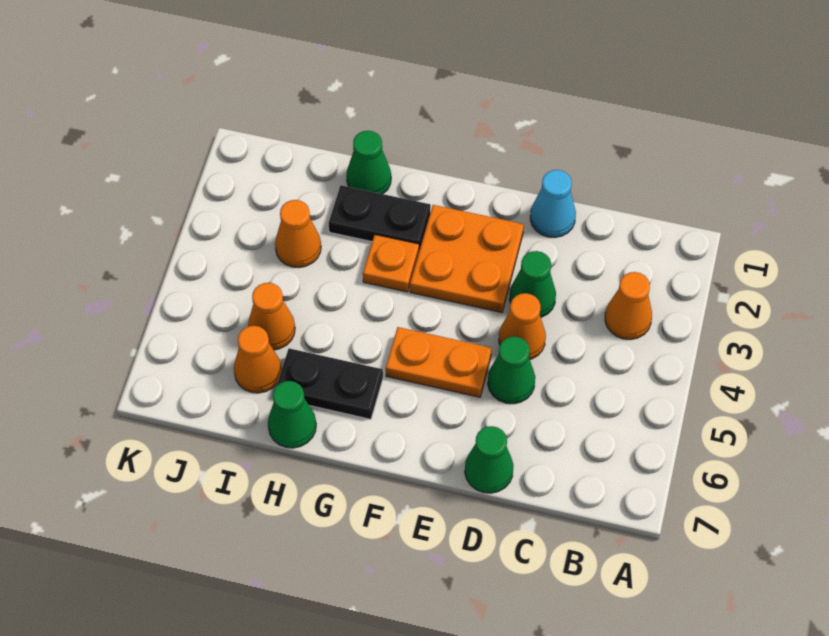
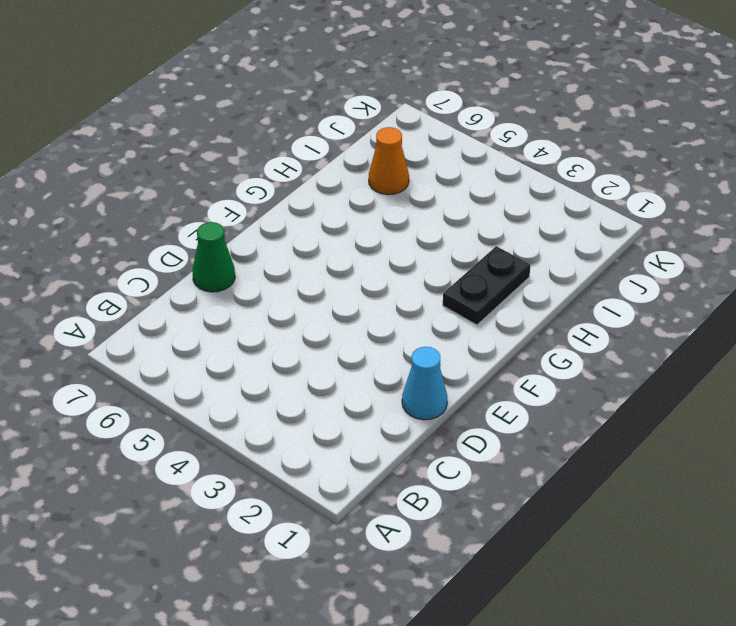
none -> orange 1x1 cone [605,272,652,340]
none -> green 1x1 cone [509,251,556,317]
none -> orange 1x1 cone [499,293,546,359]

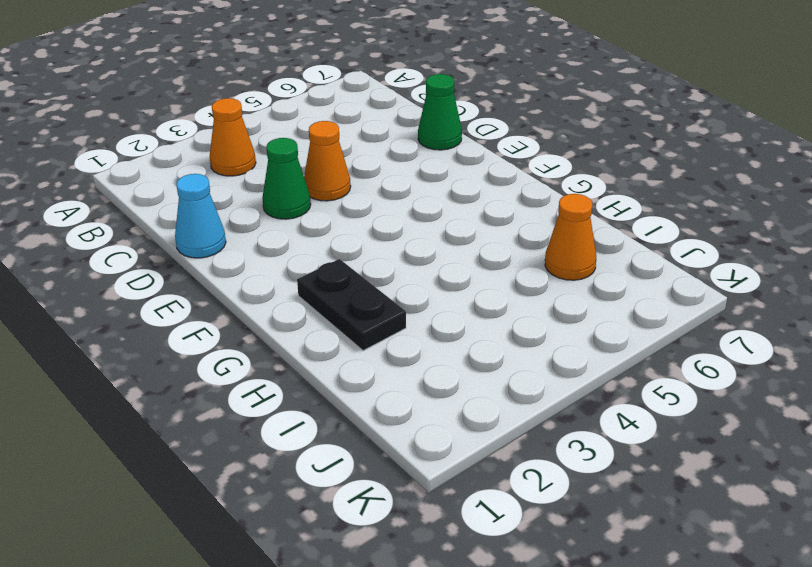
none -> green 1x1 cone [488,337,535,404]
none -> orange 2x2 plate [410,205,524,312]
none -> orange 1x2 plate [386,327,492,397]

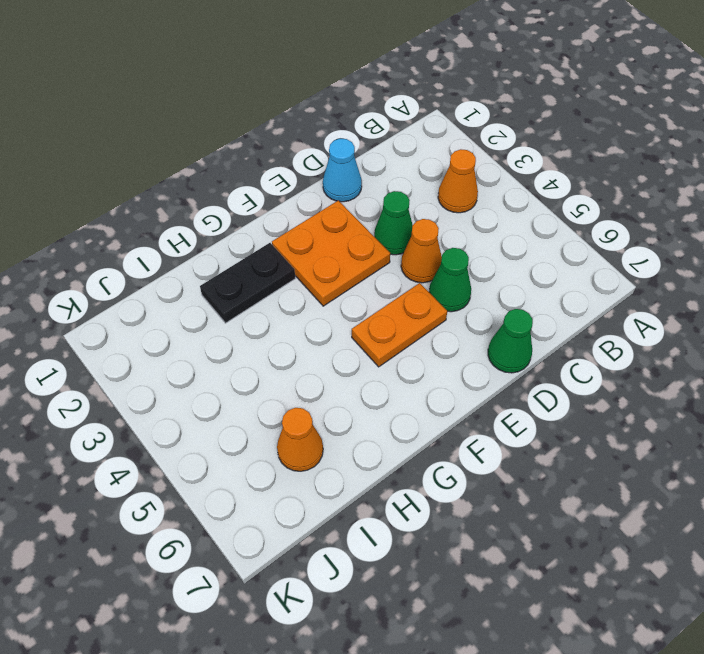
none -> orange 1x1 plate [363,235,419,292]
none -> black 1x2 plate [277,348,383,419]
none -> green 1x1 cone [346,131,391,194]

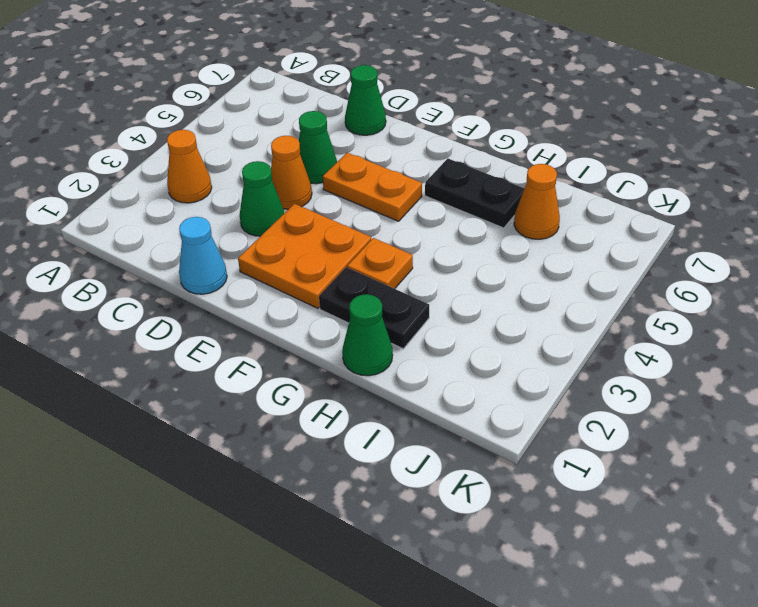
none -> green 1x1 cone [268,381,316,448]
none -> orange 1x1 cone [275,200,321,268]
none -> orange 1x1 cone [248,283,295,350]

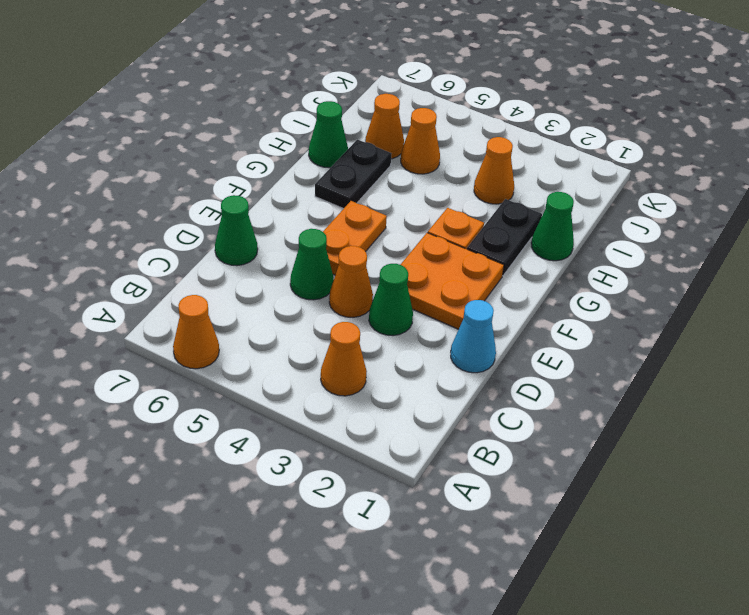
orange 1x1 cone [173,295,219,369] -> none

